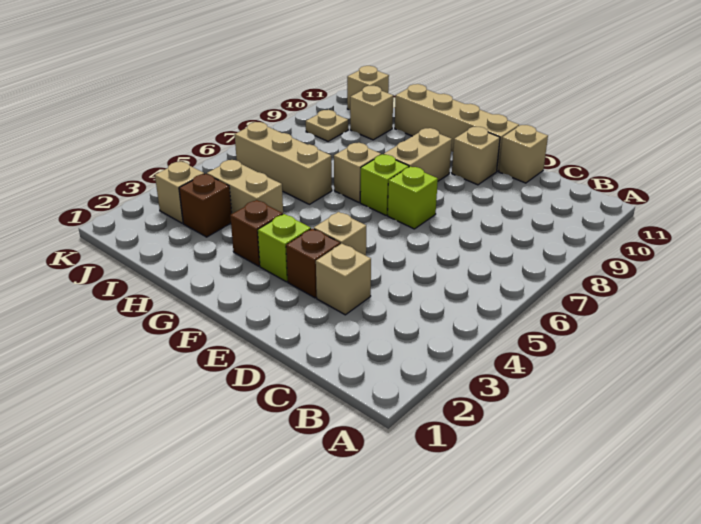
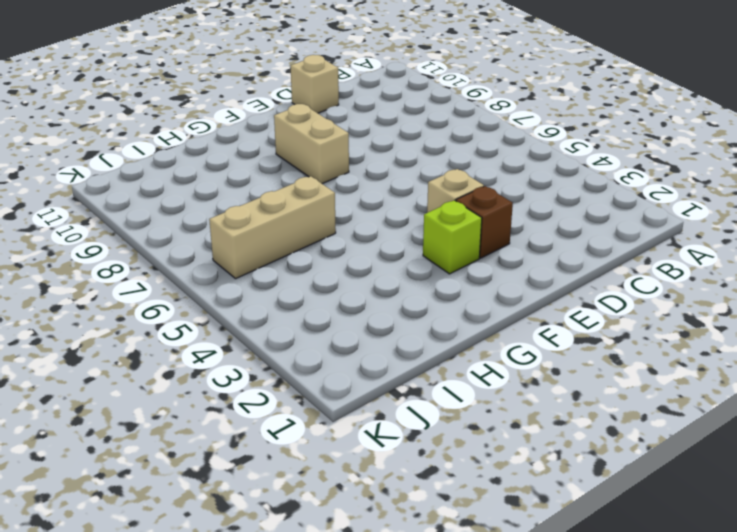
none -> tan 1x1 brick [316,244,371,315]
none -> lime 1x1 brick [388,166,438,229]
none -> tan 1x1 brick [452,127,500,185]

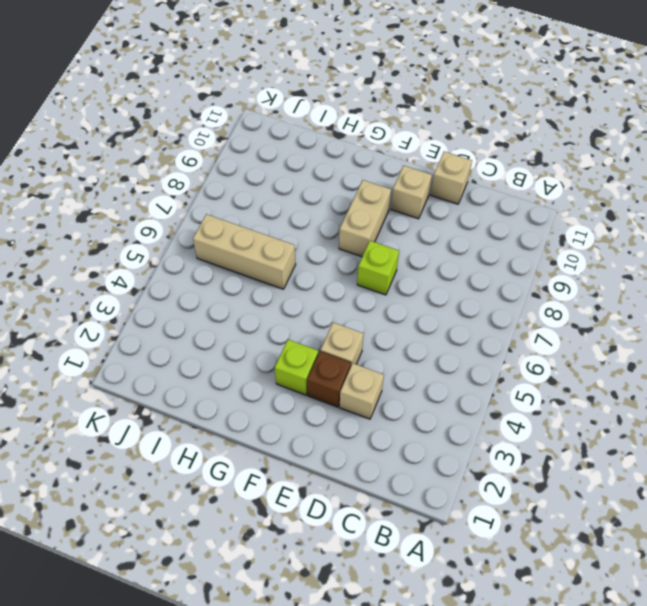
none -> tan 1x4 brick [395,84,519,171]
none -> lime 1x1 brick [360,155,409,215]
none -> brown 1x1 brick [230,200,283,266]

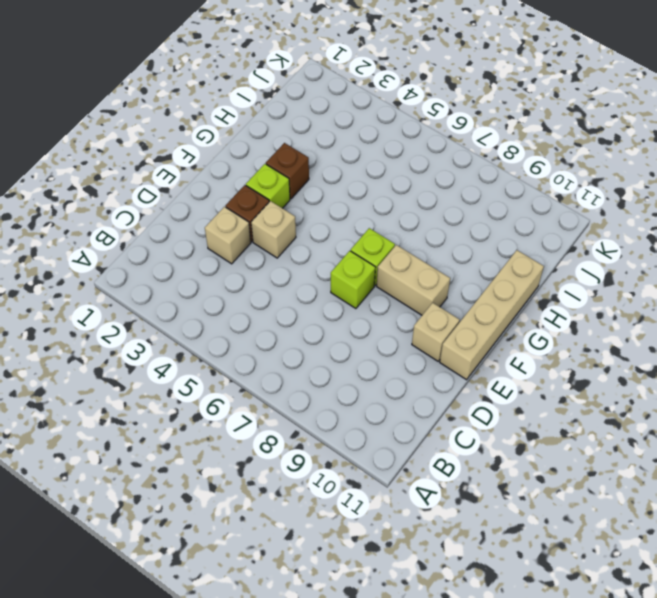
none -> tan 1x1 brick [499,125,548,183]
none -> tan 1x1 brick [334,143,381,203]
none -> tan 1x2 brick [207,160,283,214]

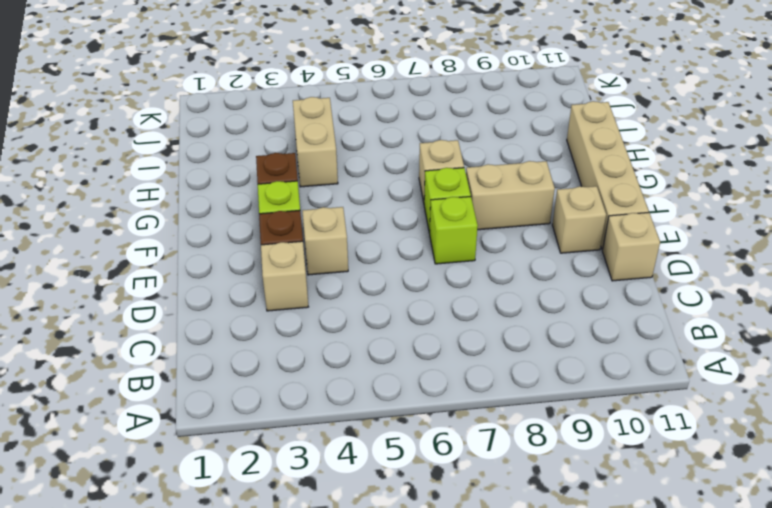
none -> tan 1x3 brick [235,122,332,204]
none -> brown 1x1 brick [179,174,232,237]
none -> tan 1x1 brick [350,86,393,140]

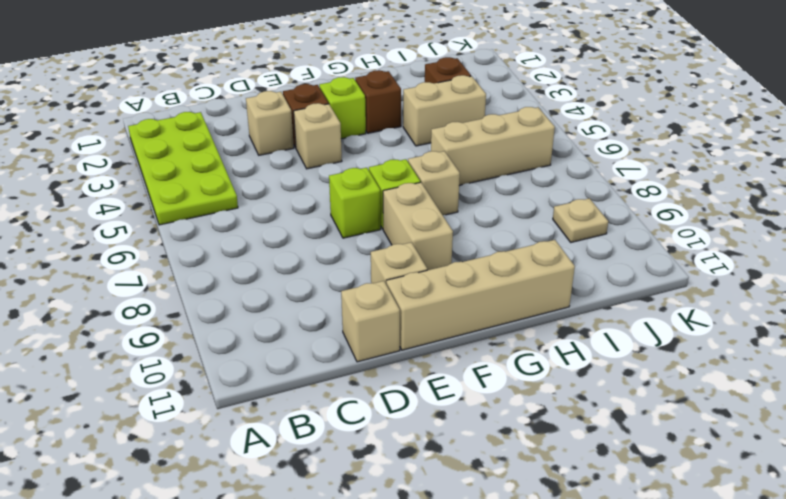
lime 2x4 plate [128,112,238,225] -> none
none -> tan 1x1 brick [350,86,393,140]
none -> tan 1x1 brick [155,162,204,223]
none -> tan 1x1 brick [347,66,389,110]

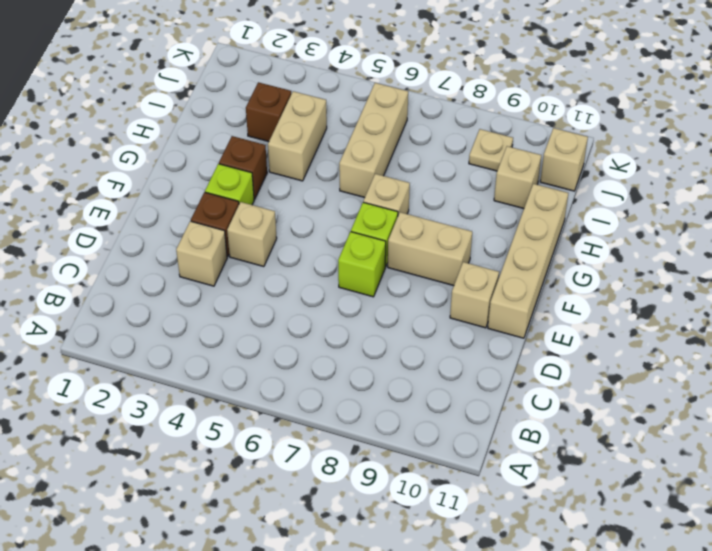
none -> tan 1x1 brick [499,125,548,183]
none -> tan 1x1 brick [155,162,204,223]

